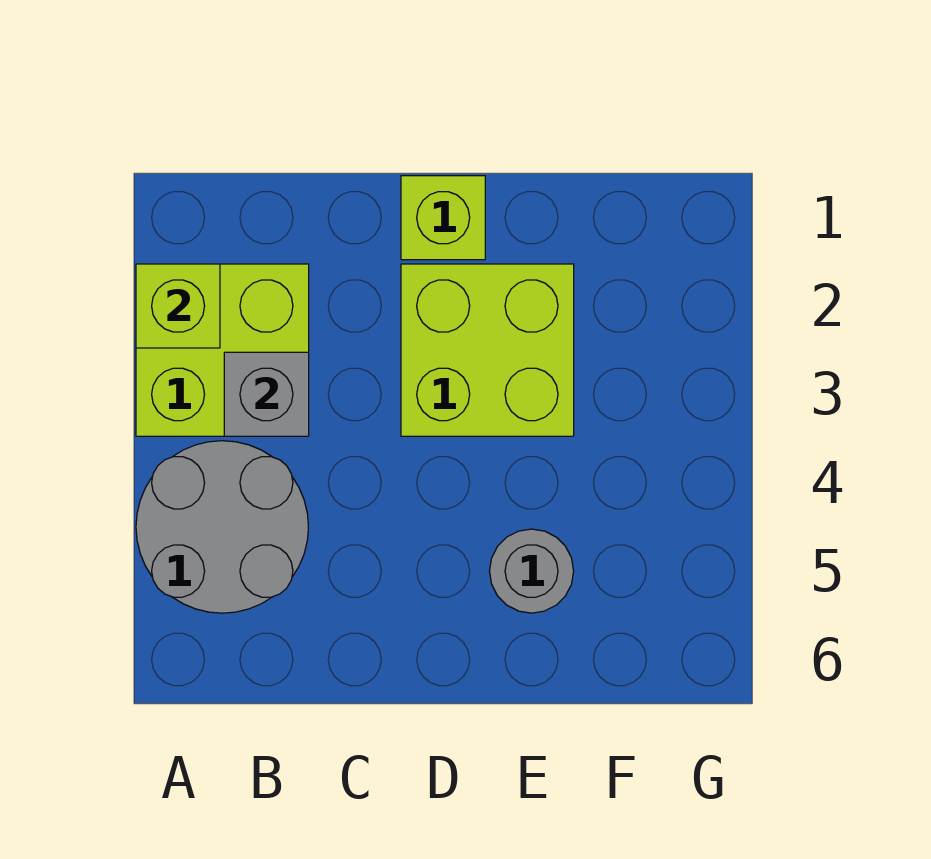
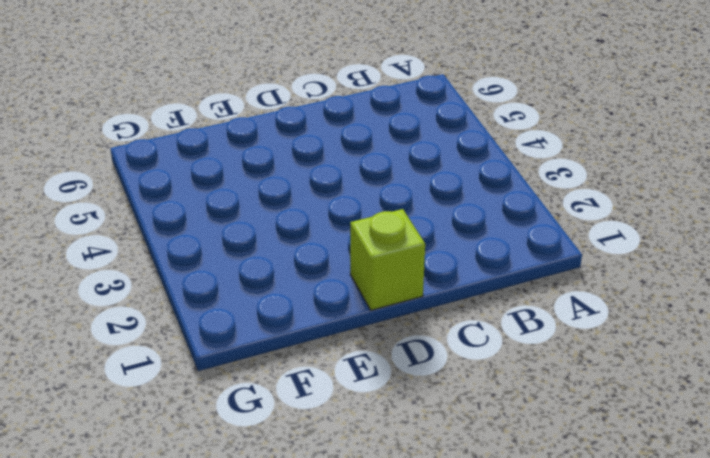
none -> lime 2x2 brick [136,264,309,436]
none -> grey 2x2 round brick [136,441,308,613]

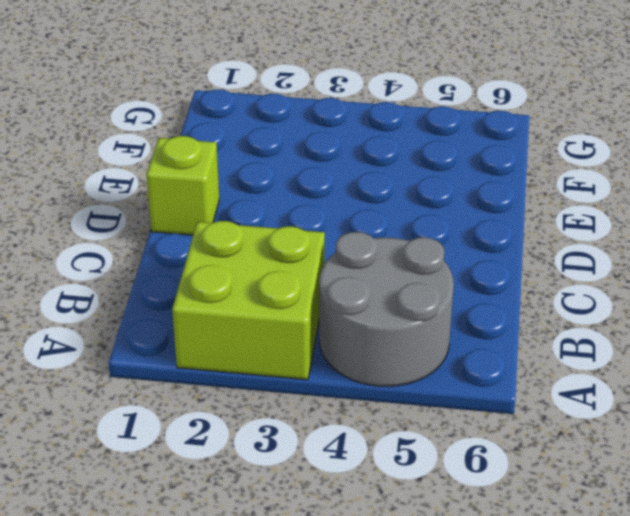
none -> lime 2x2 brick [401,264,574,436]
none -> grey 1x1 round brick [490,529,574,613]

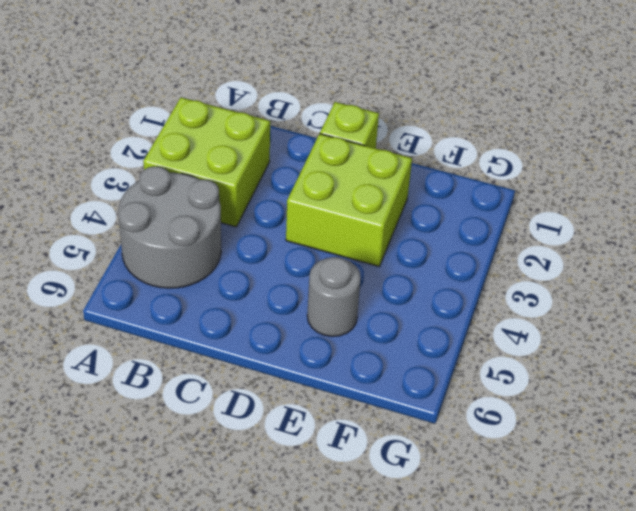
none -> lime 1x1 brick [136,264,220,348]
none -> grey 1x1 brick [224,352,309,436]

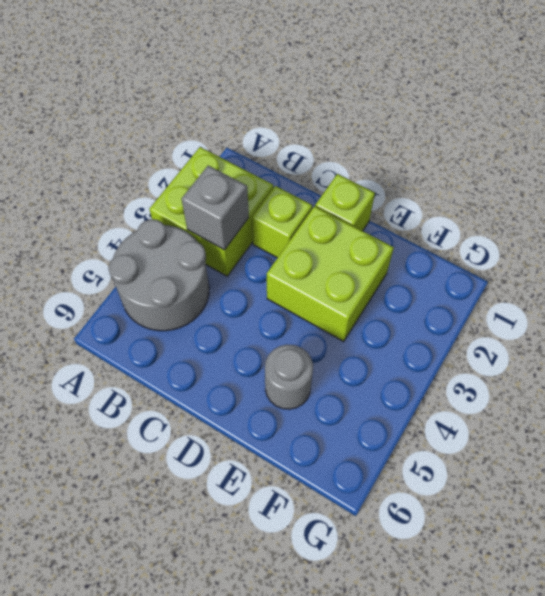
lime 1x1 brick [252,186,312,258] -> lime 1x1 brick moved to [136,264,220,348]

